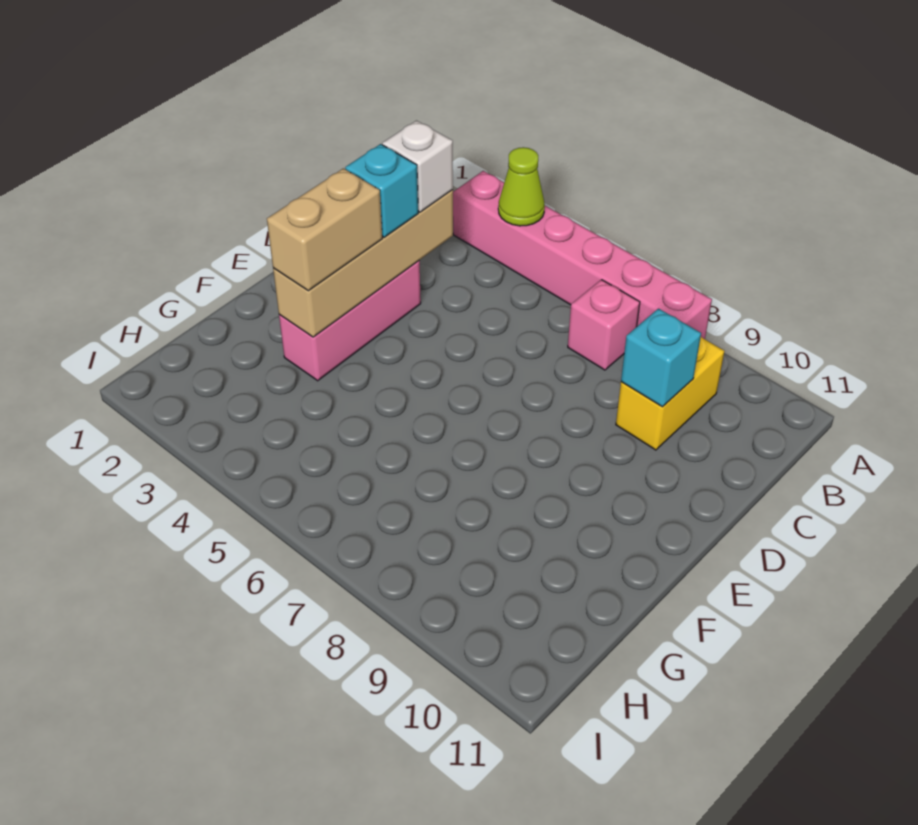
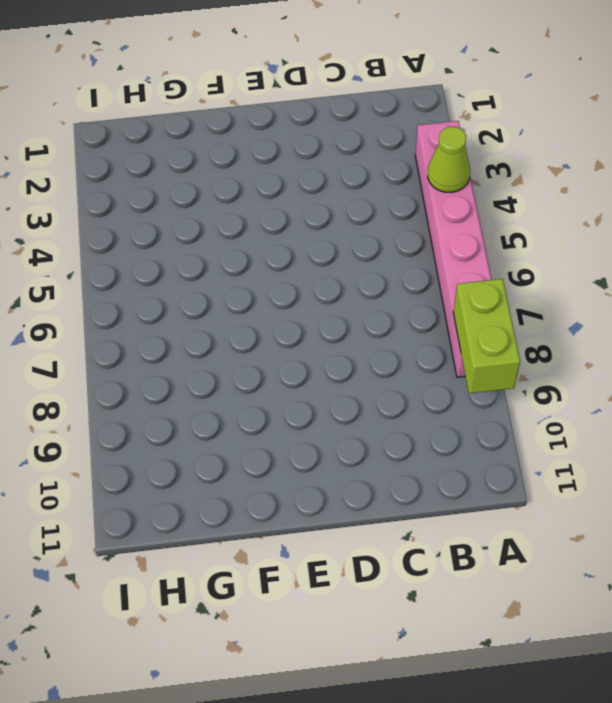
lime 1x2 brick [453,279,520,394] -> none
none -> pink 1x1 brick [568,280,640,370]
none -> yellow 1x2 brick [616,337,724,450]

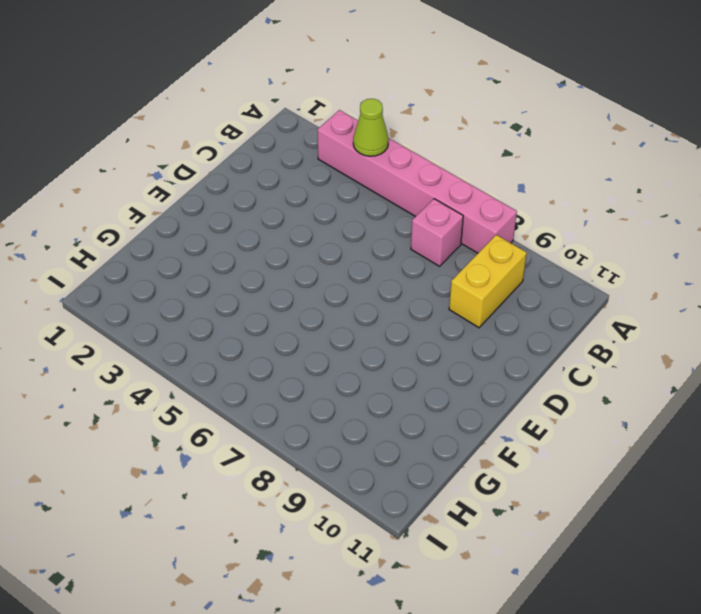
none -> pink 1x3 brick [279,261,421,381]
none -> tan 1x4 brick [273,190,453,337]

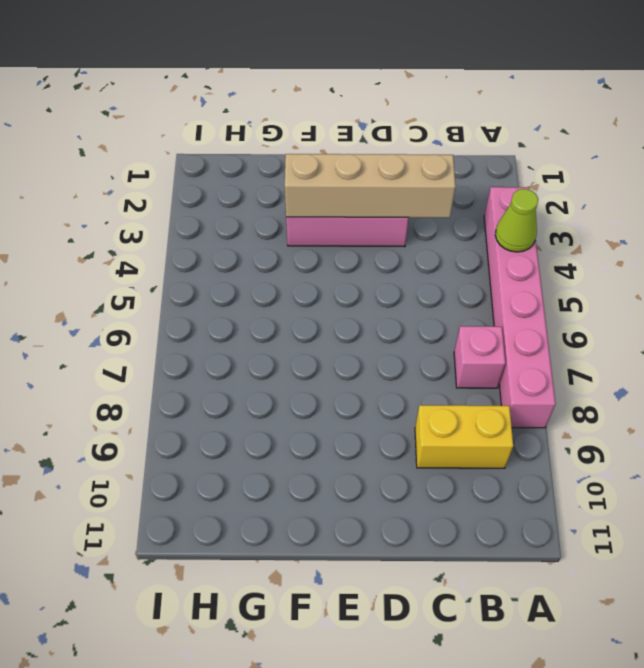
none -> cyan 1x1 brick [621,309,701,407]
none -> white 1x1 brick [382,121,453,212]

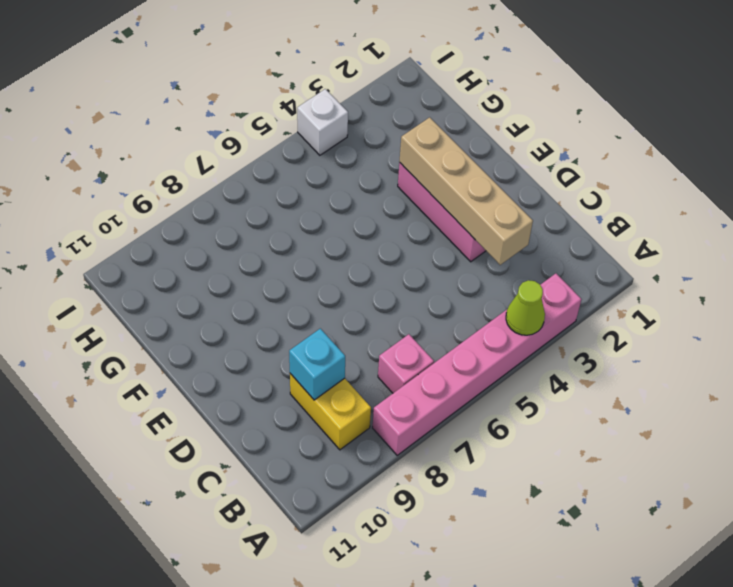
white 1x1 brick [297,89,348,155] -> white 1x1 brick moved to [382,121,453,212]
none -> cyan 1x1 brick [345,144,418,237]
none -> tan 1x2 brick [267,168,382,291]

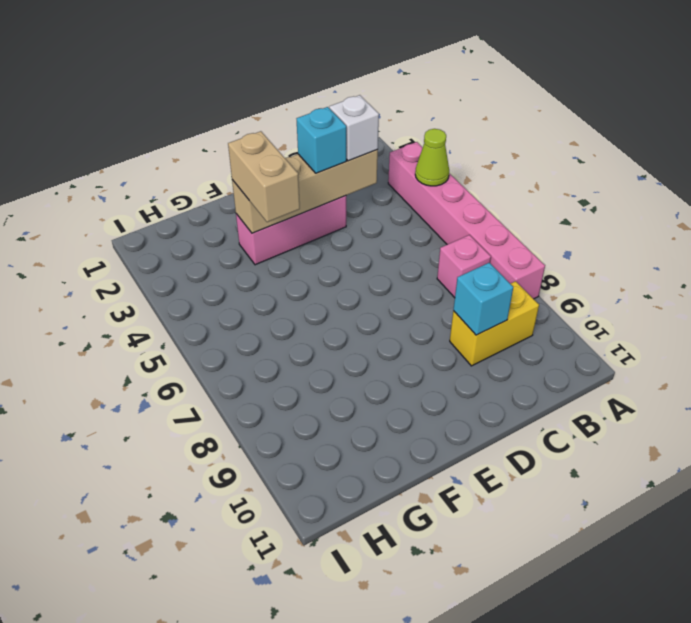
tan 1x2 brick [228,131,300,222] -> tan 1x2 brick turned to [267,168,382,291]

